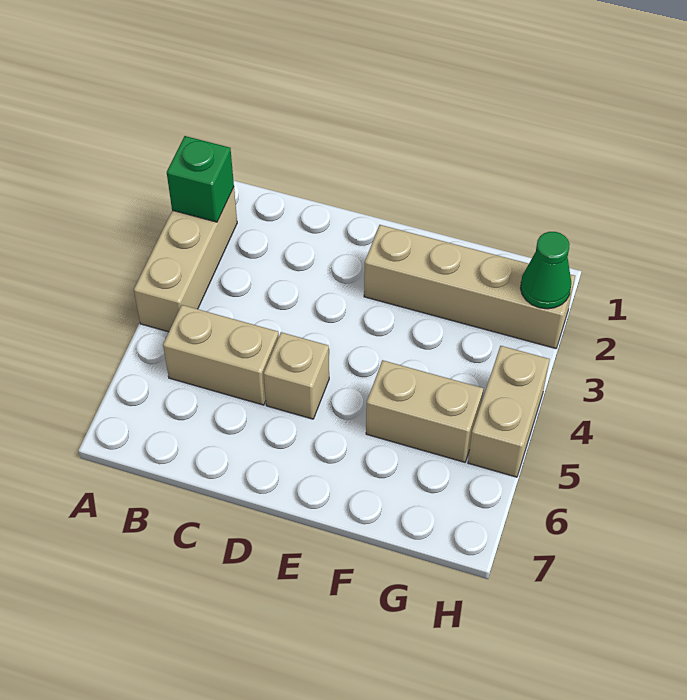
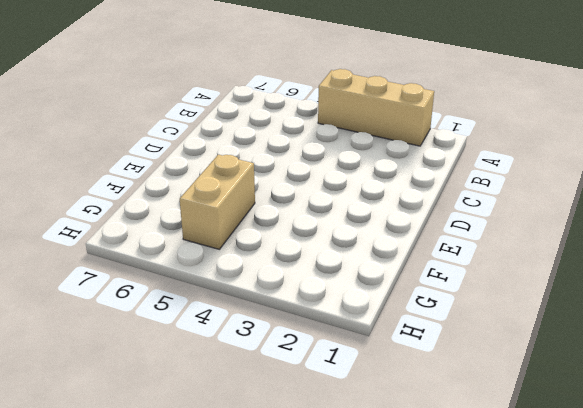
none -> tan 1x2 brick [163,305,279,405]
none -> tan 1x1 brick [264,332,329,419]

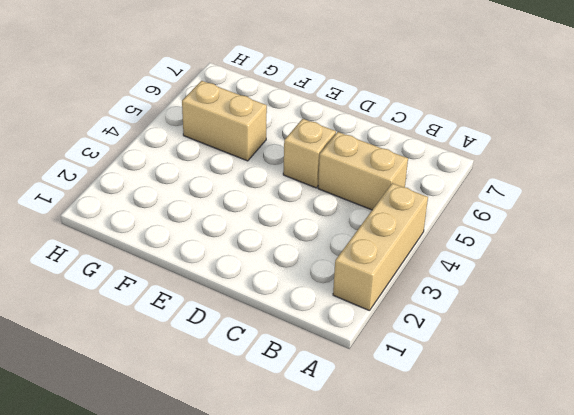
none -> tan 1x4 brick [364,225,575,349]
none -> tan 1x2 brick [468,346,550,477]

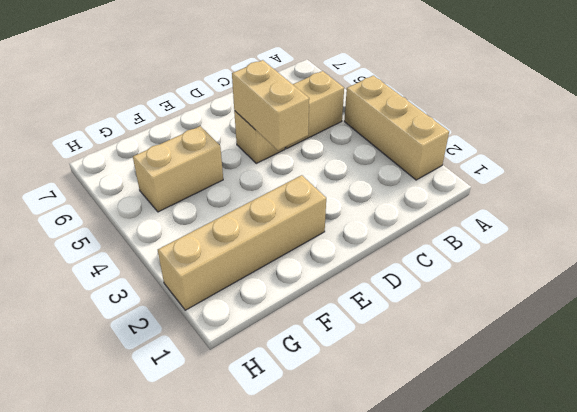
tan 1x2 brick [232,60,309,150] -> tan 1x2 brick moved to [468,346,550,477]
none -> green 1x1 brick [167,136,234,222]
none -> green 1x1 cone [521,232,571,309]

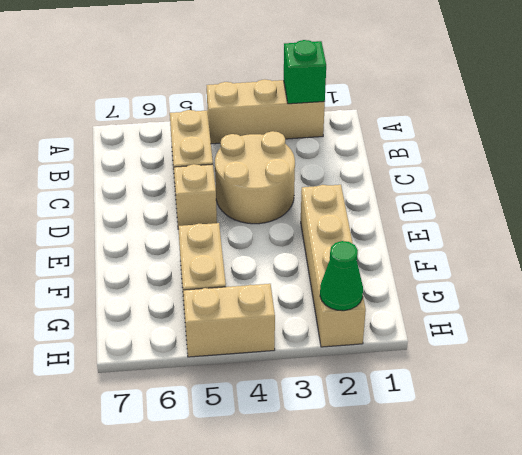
tan 2x2 round brick [215,131,295,224] -> none

